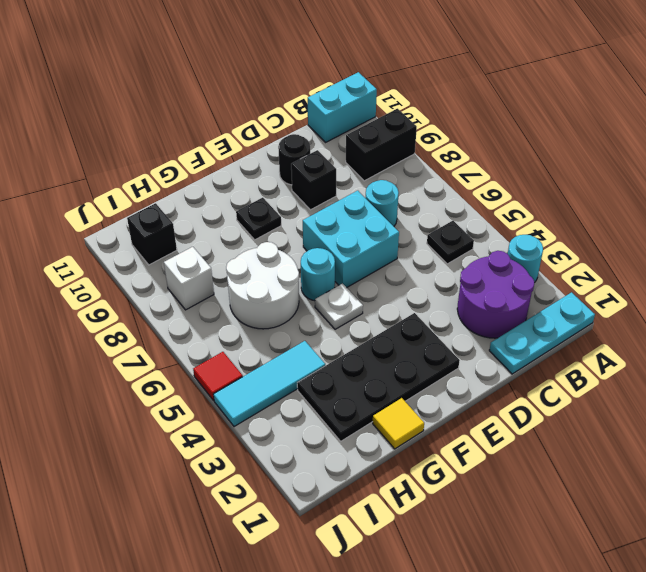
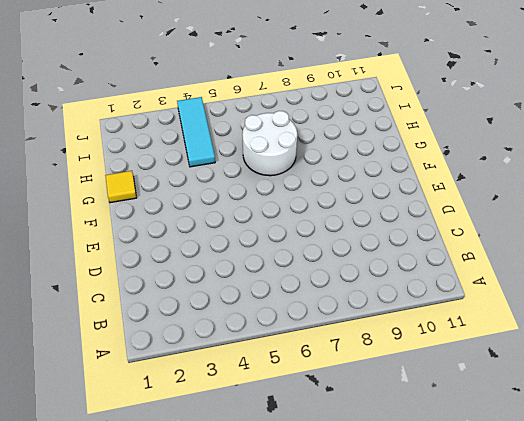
none -> cyan 1x3 plate [489,292,595,374]
none -> cyan 1x1 round brick [508,235,543,283]
none -> black 1x2 brick [346,109,417,181]

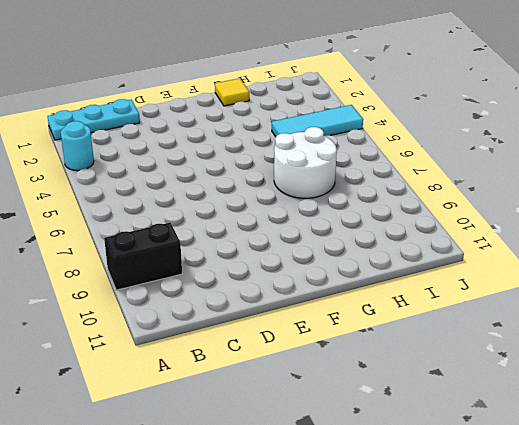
none -> cyan 1x2 brick [308,72,377,142]
none -> purple 2x2 round brick [457,251,534,338]
none -> black 1x1 plate [427,221,474,264]

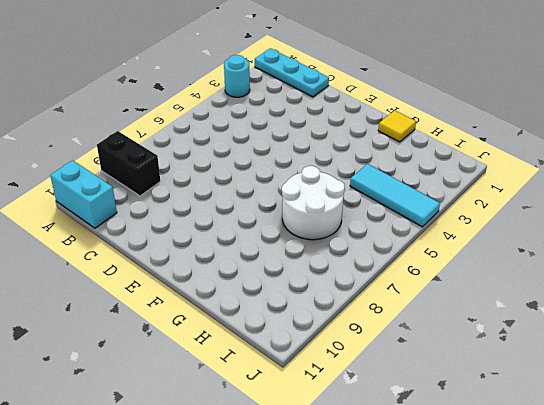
none -> purple 2x2 round brick [457,251,534,338]
none -> black 1x1 plate [427,221,474,264]
none -> cyan 1x1 round brick [365,180,399,226]

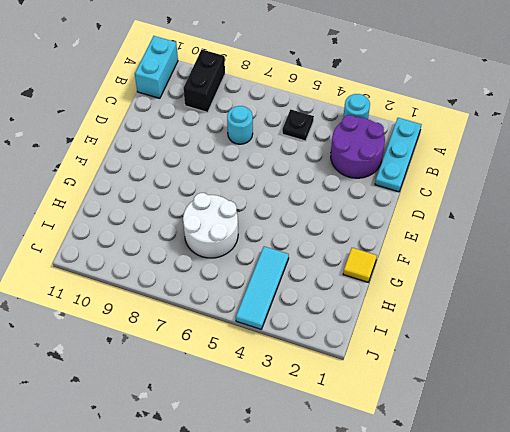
none -> cyan 2x2 brick [303,191,399,288]
none -> black 1x1 brick [291,150,336,210]
none -> black 1x1 round brick [278,134,310,185]

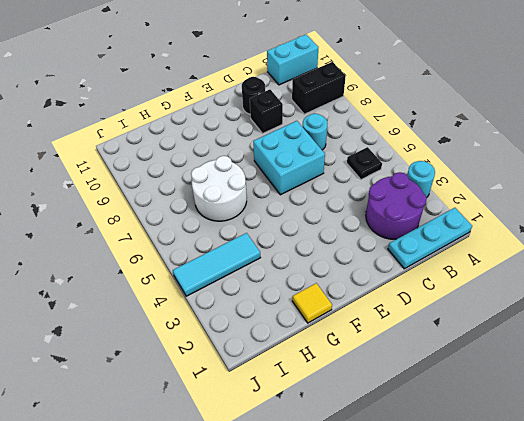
none -> black 2x4 plate [297,313,460,441]
none -> white 1x1 plate [315,284,363,329]
none -> cyan 1x1 round brick [301,248,335,301]

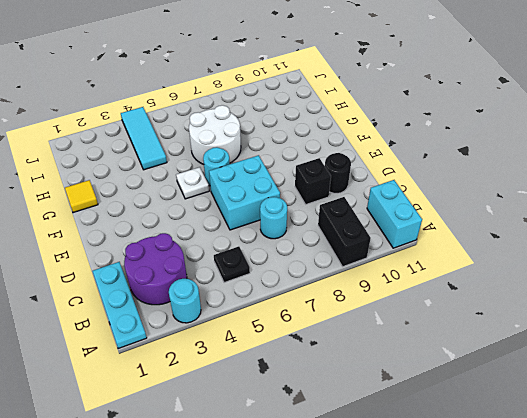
none -> black 2x4 plate [297,313,460,441]
none -> black 1x1 plate [236,198,281,240]
none -> white 1x1 brick [164,247,214,310]

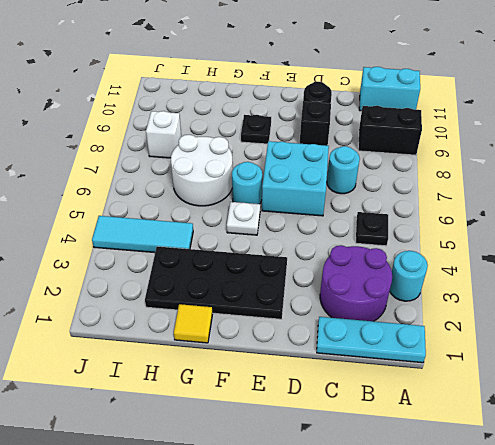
none -> black 1x1 brick [127,203,177,265]
none -> red 1x1 tile [193,352,243,401]

